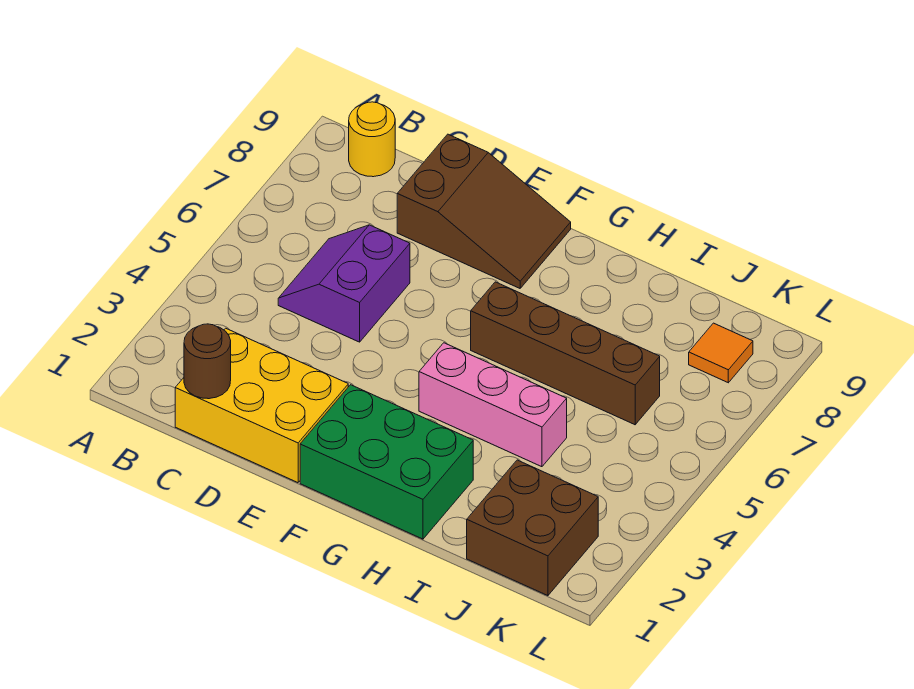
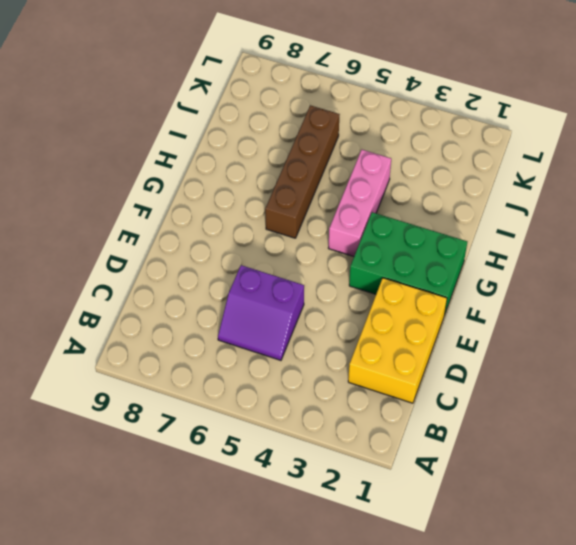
green 2x3 brick [349,212,467,313] -> green 2x3 brick turned to [300,385,473,539]
none -> yellow 1x1 round brick [349,102,395,177]
none -> brown 2x3 slope [397,134,571,288]

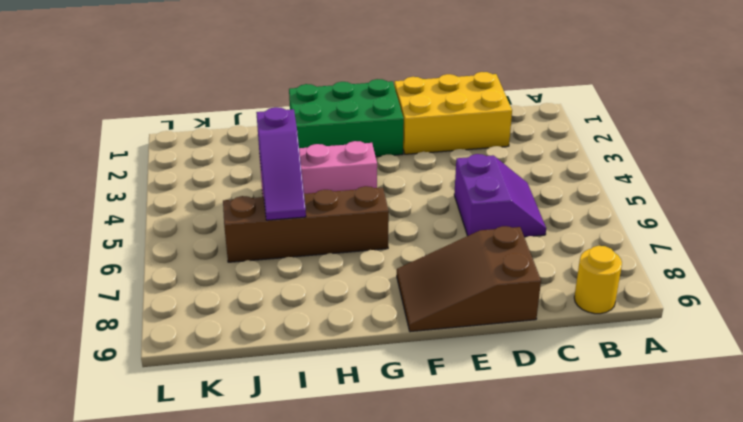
purple 1x3 slope [256,107,306,220] -> none
none -> brown 2x2 brick [467,460,598,596]
none -> orange 1x1 tile [689,323,753,383]

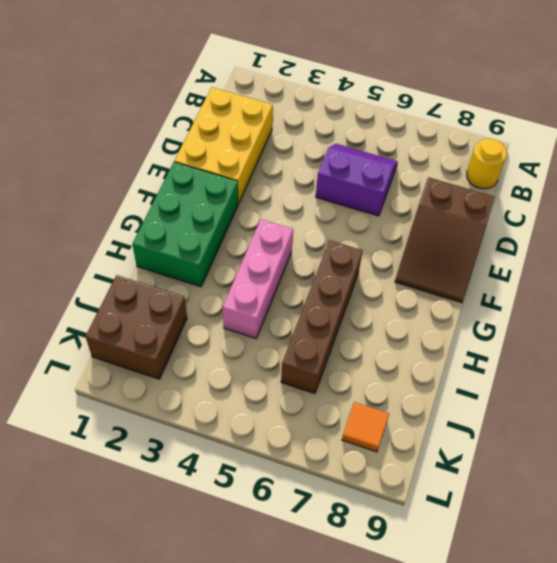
none -> brown 1x1 round brick [184,324,231,399]

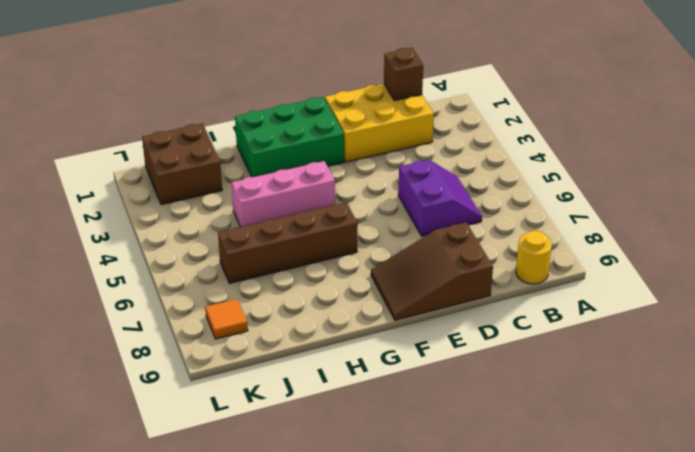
brown 1x1 brick [384,48,423,101] -> brown 1x1 round brick [184,324,231,399]

